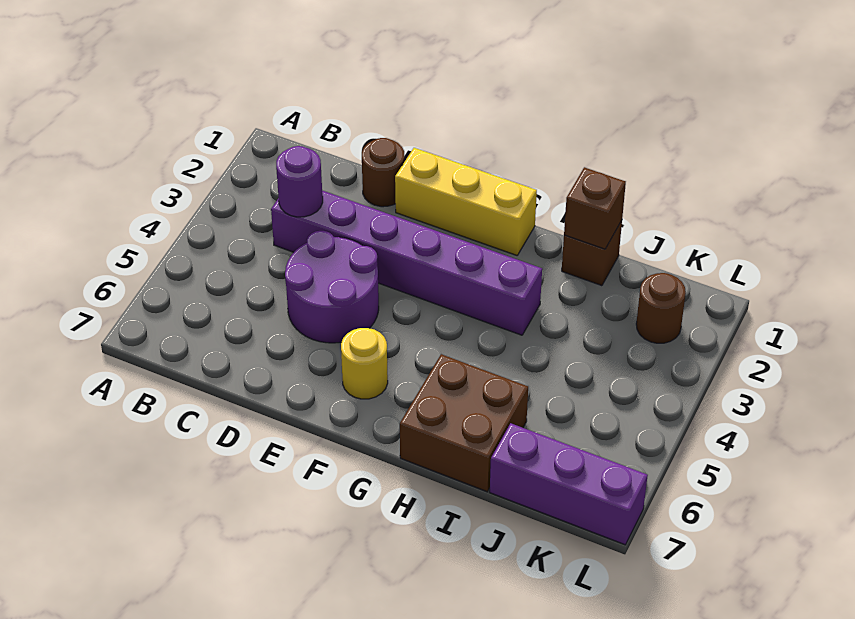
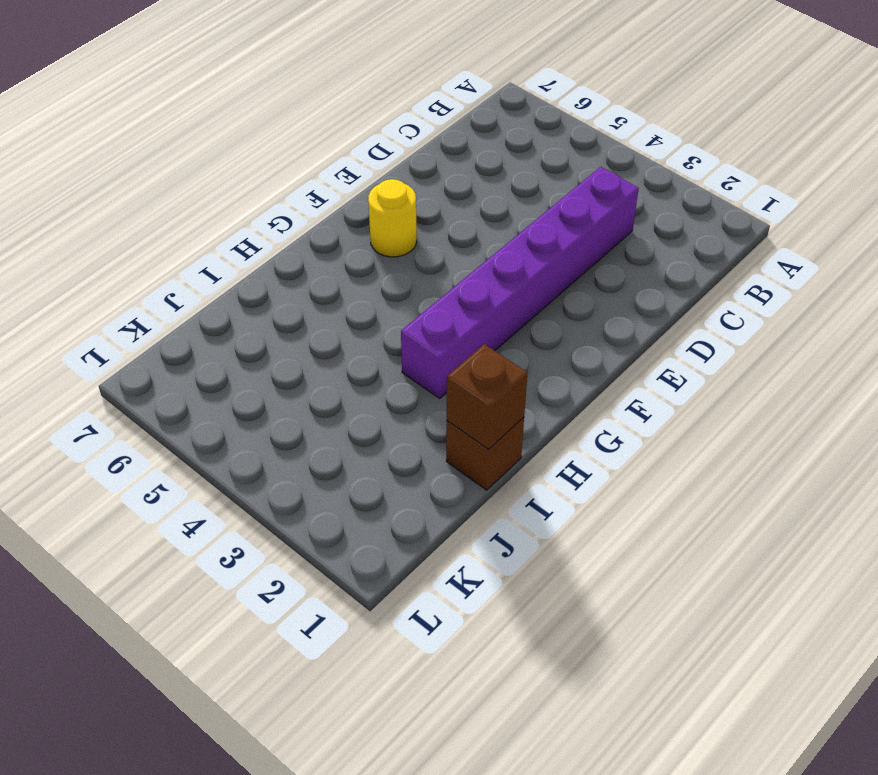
none -> brown 1x1 round brick [362,138,405,207]
none -> purple 2x2 round brick [285,231,379,343]

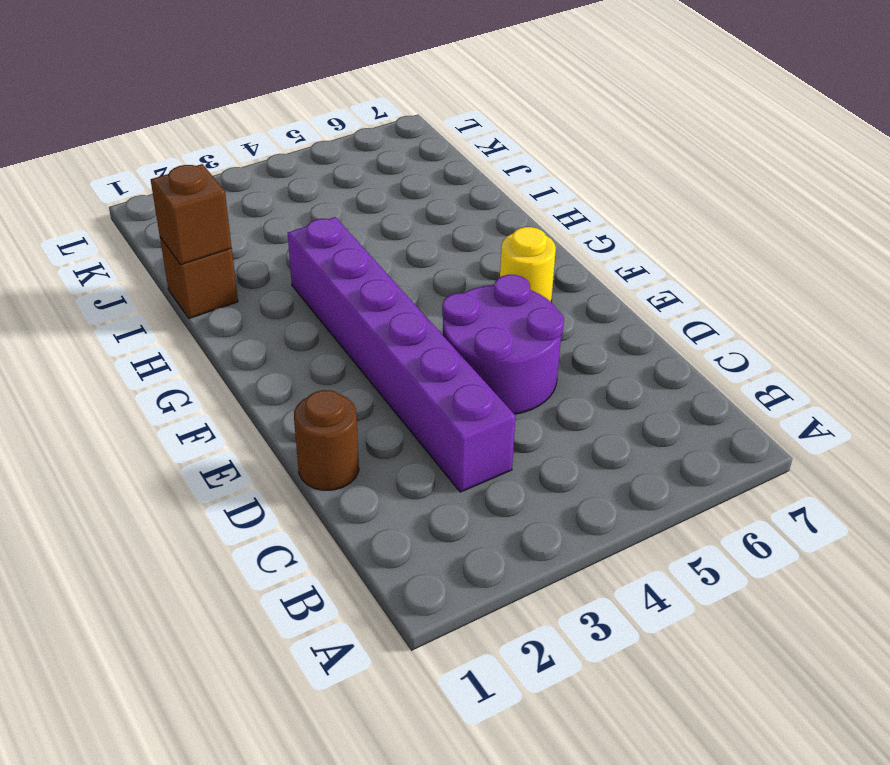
none -> yellow 1x3 brick [395,148,537,255]
none -> brown 2x2 brick [400,354,528,492]

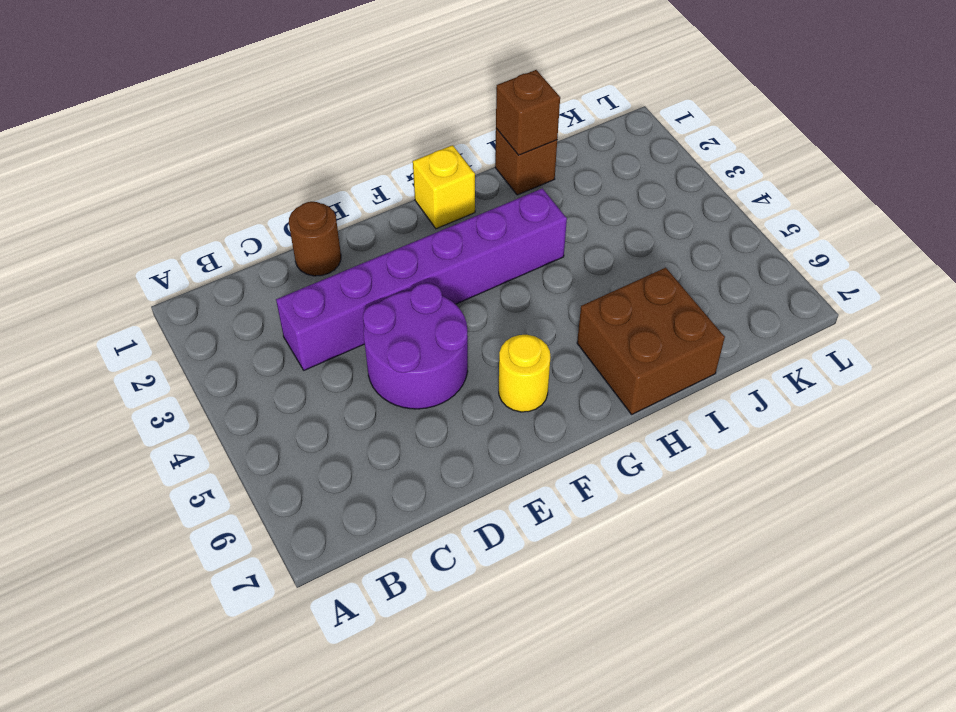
yellow 1x1 brick [413,145,475,229] -> yellow 1x3 brick [395,148,537,255]
none -> purple 1x3 brick [490,423,648,545]
none -> brown 1x1 round brick [636,273,686,343]

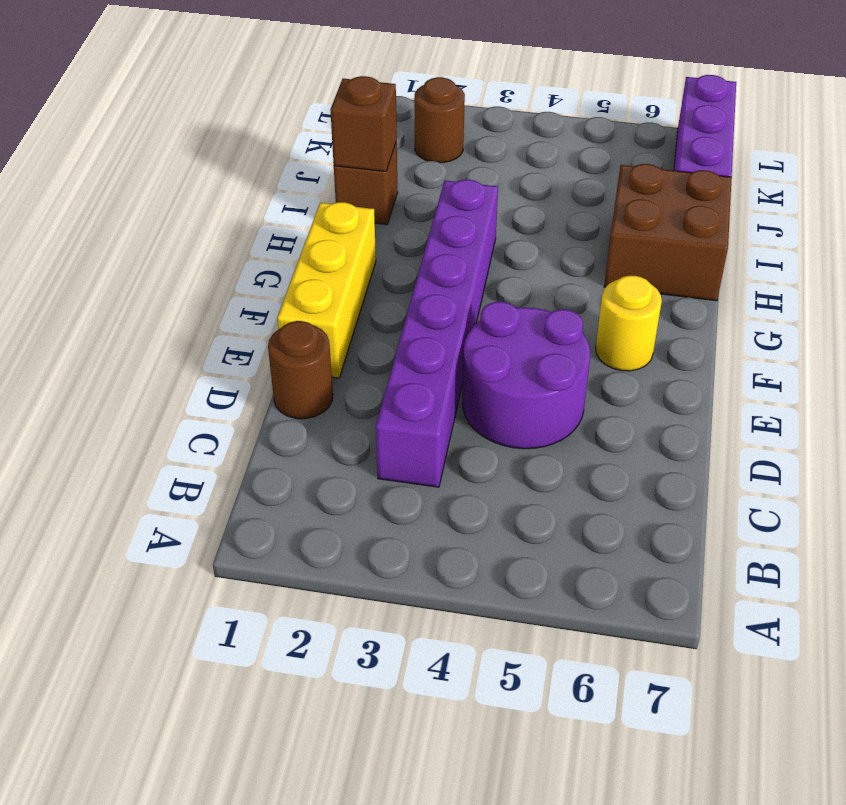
none -> purple 1x1 round brick [276,146,323,217]

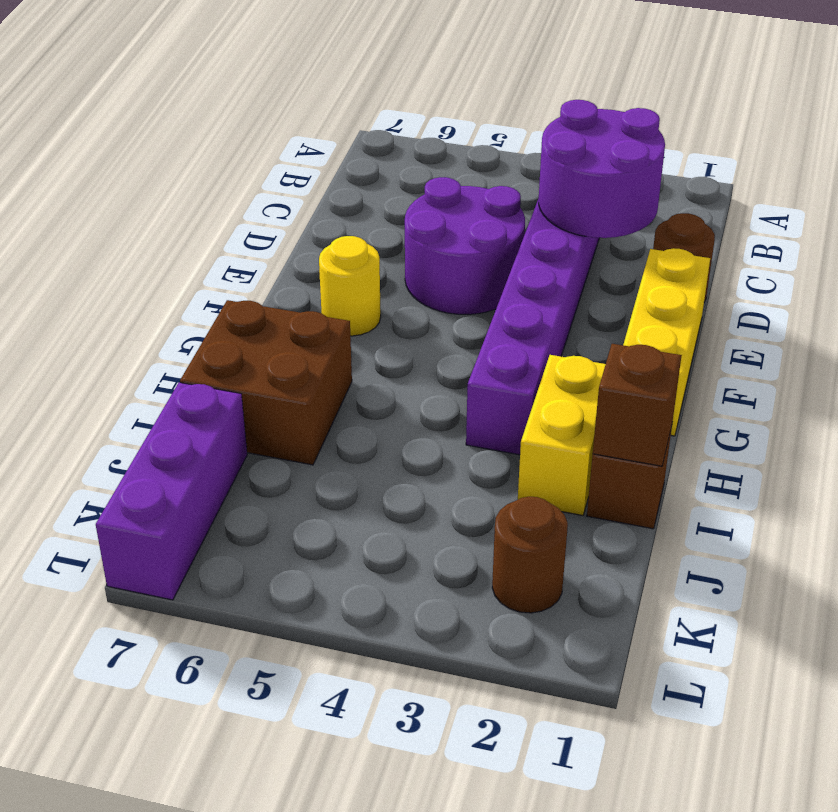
purple 2x2 round brick [538,100,665,238] -> purple 1x1 round brick [276,146,323,217]
yellow 1x2 brick [518,355,606,516] -> none

